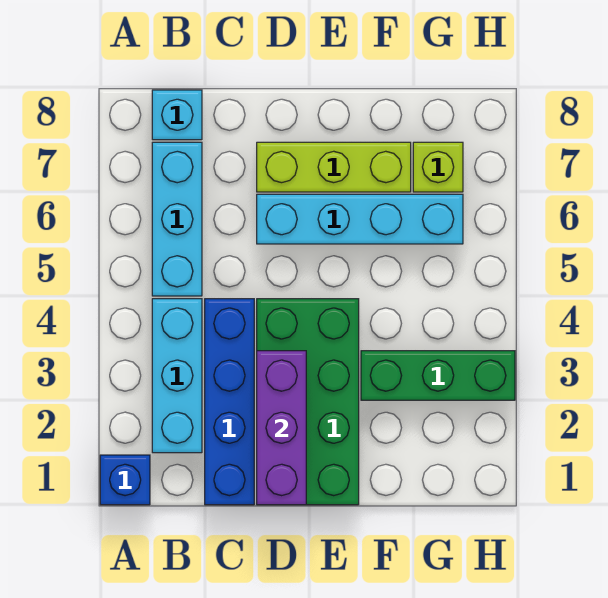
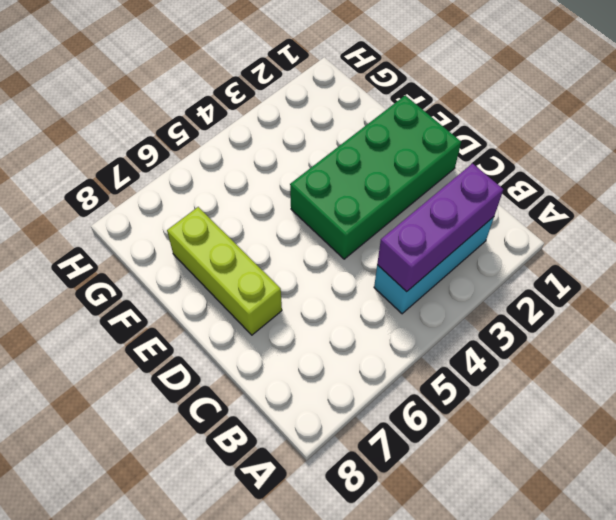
purple 1x3 brick [377,164,503,292] -> purple 1x3 brick moved to [257,351,306,505]
none -> blue 1x1 brick [100,455,150,505]
none -> cyan 1x3 brick [152,142,202,296]

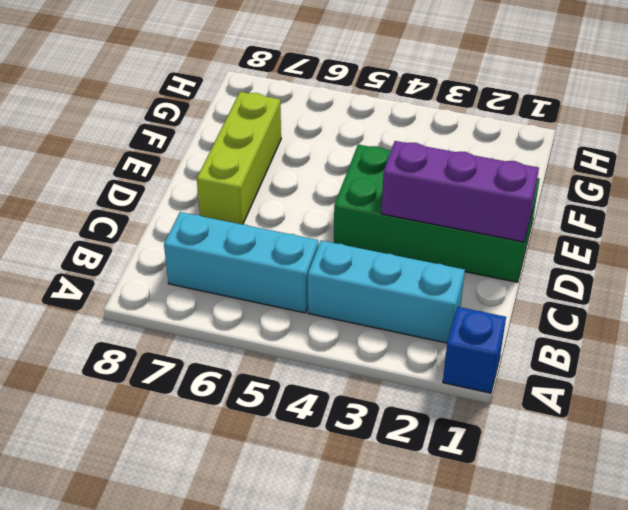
none -> cyan 1x1 brick [152,90,202,140]
none -> blue 1x4 brick [205,299,254,505]

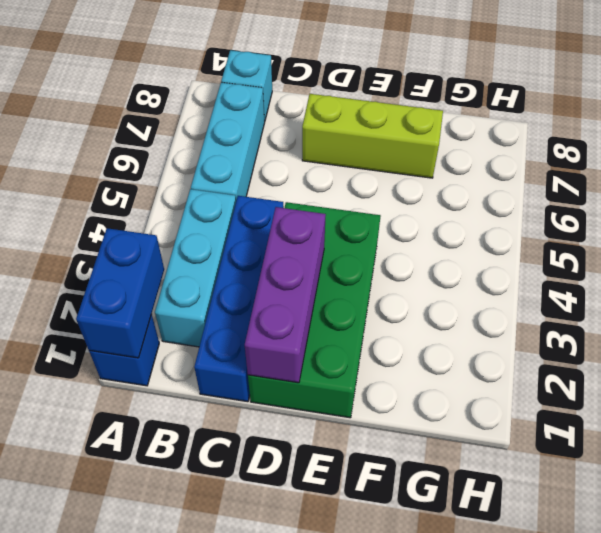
blue 1x2 brick [76,228,164,358] -> none
none -> cyan 1x4 brick [257,194,463,244]
none -> green 1x3 brick [361,351,515,400]

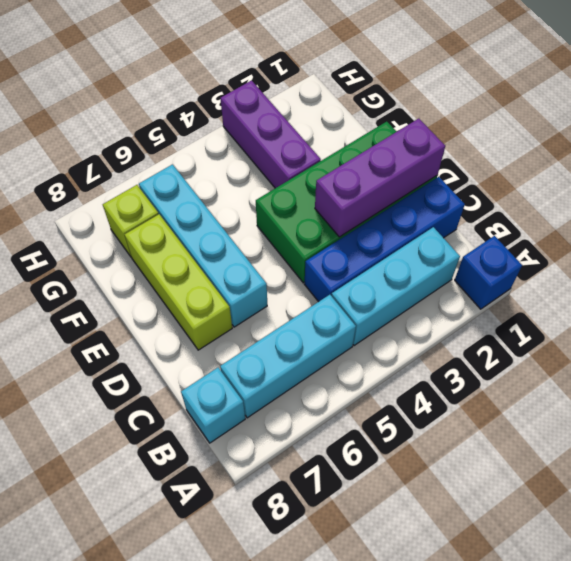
purple 1x3 brick [220,81,321,188] -> green 1x3 brick [361,351,515,400]

